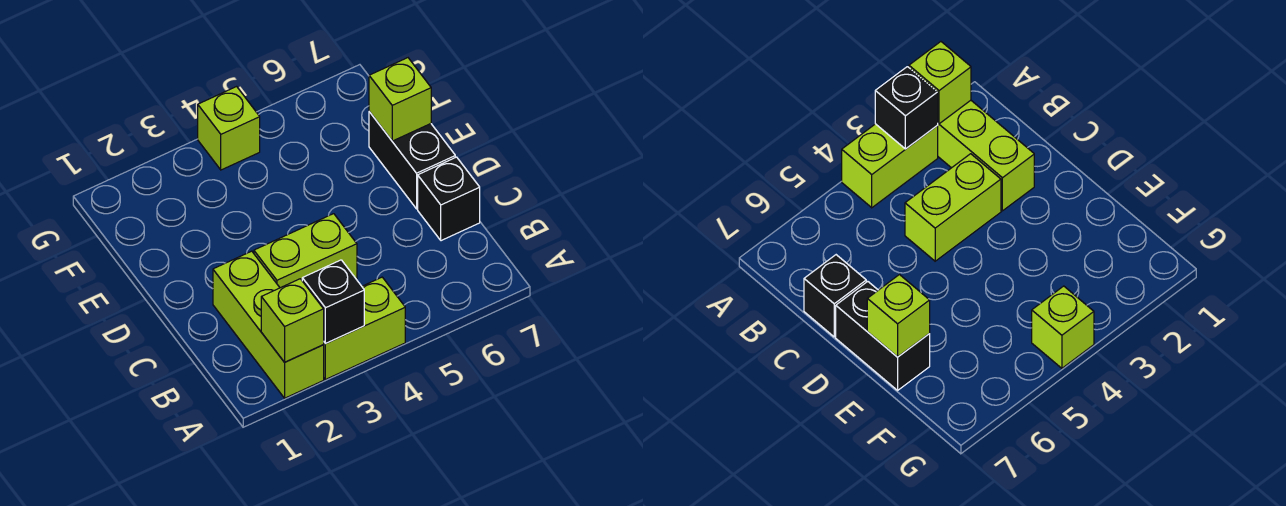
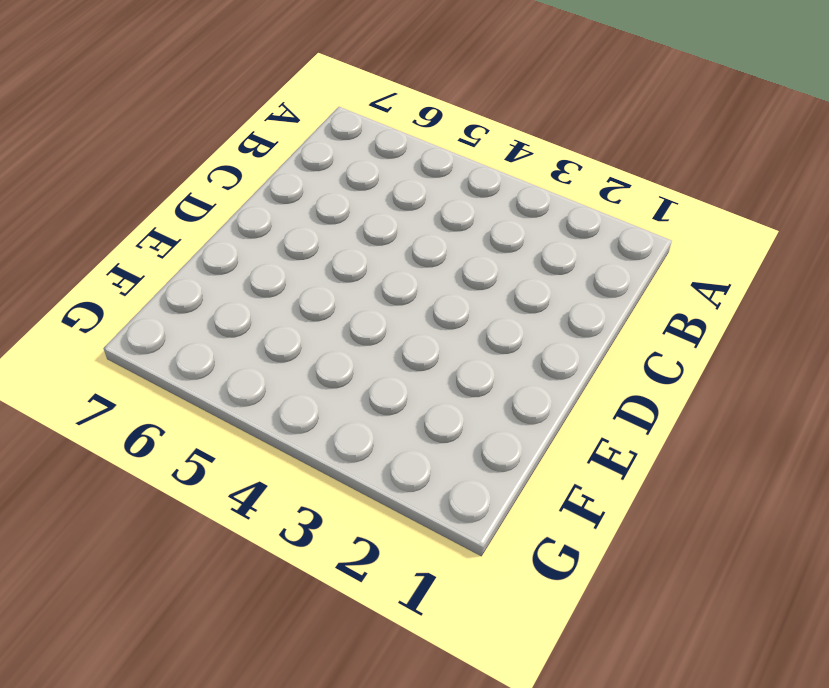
none -> lime 1x3 brick [213,251,324,398]
none -> lime 1x2 brick [324,277,405,380]

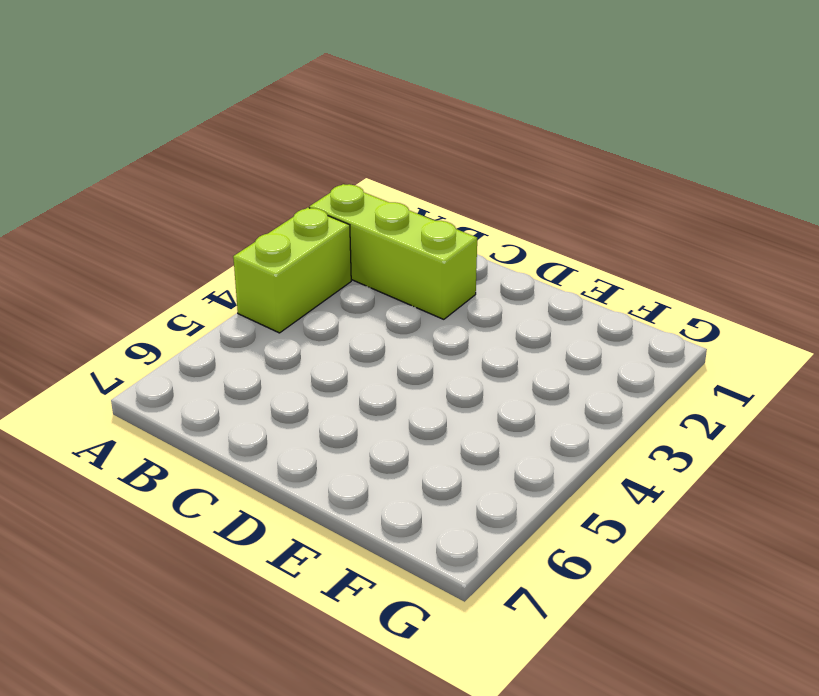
none -> lime 1x2 brick [254,214,357,288]
none -> black 1x1 brick [418,157,480,241]

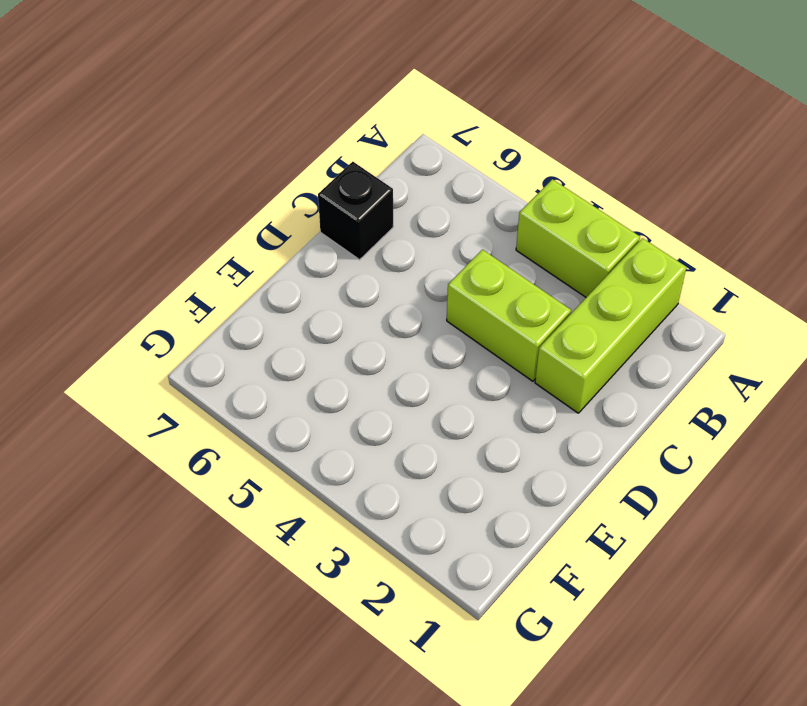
none -> black 1x2 brick [369,112,455,209]
none -> lime 1x1 brick [198,87,260,170]

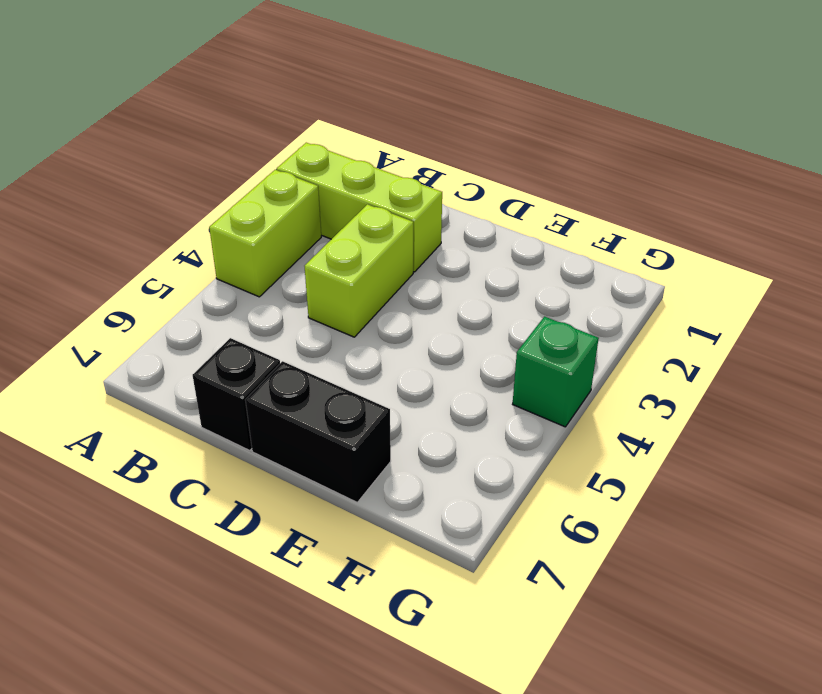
green 1x1 brick [513,317,599,427] -> lime 1x1 brick [198,87,260,170]
none -> lime 1x1 brick [261,279,324,362]
none -> black 1x1 brick [302,260,364,344]

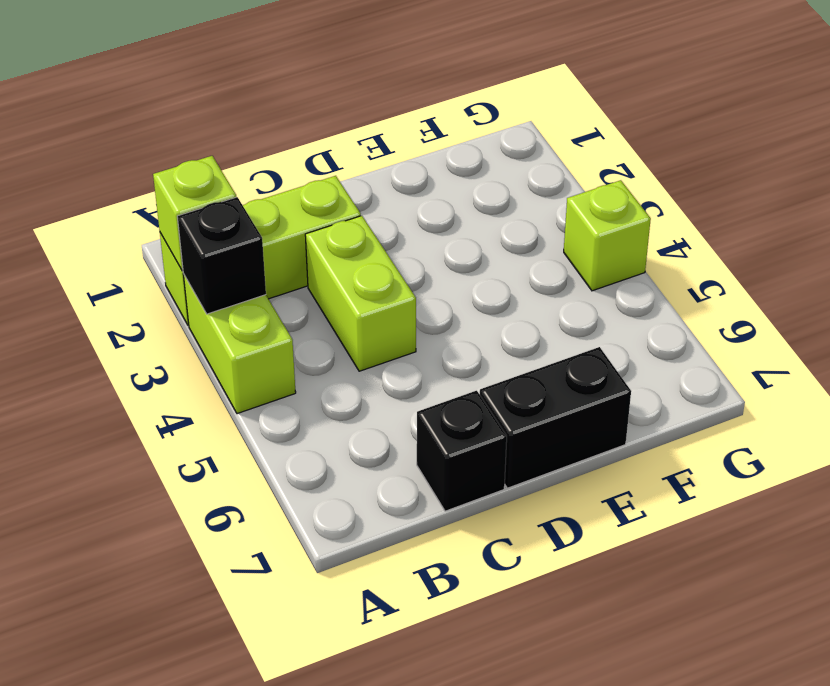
none -> lime 1x1 brick [369,58,431,141]

